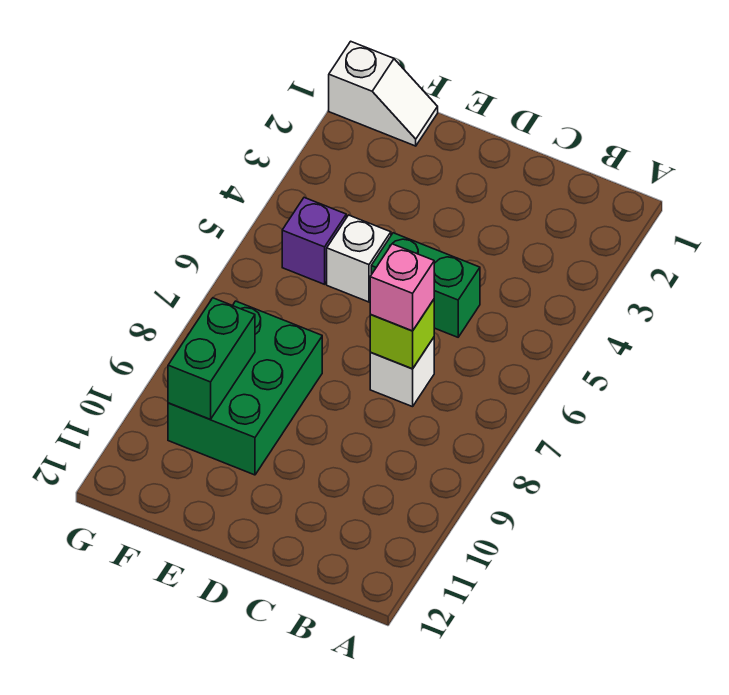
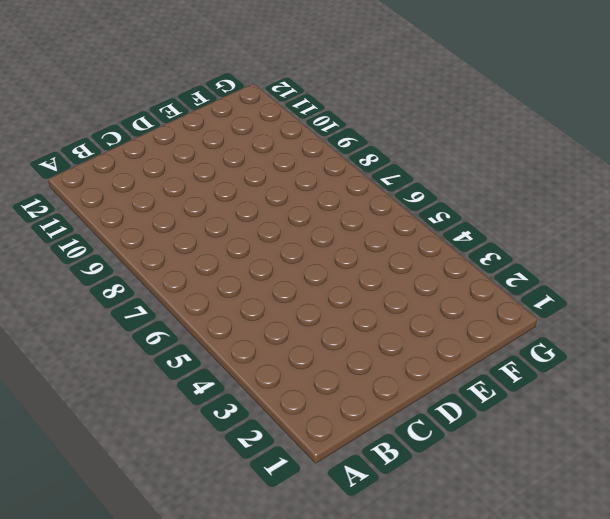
none -> green 1x2 brick [371,233,480,337]
none -> white 1x1 brick [370,338,434,407]

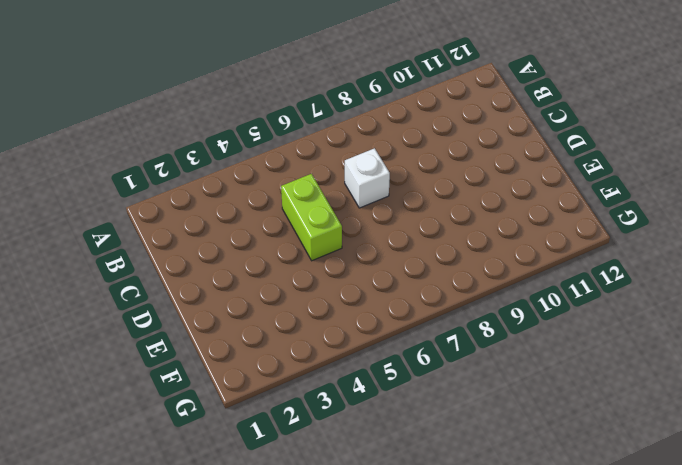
lime 1x2 brick [281,174,342,261] -> green 1x2 brick [371,233,480,337]
none -> white 1x1 brick [327,215,391,302]
none -> green 2x3 brick [168,301,322,475]

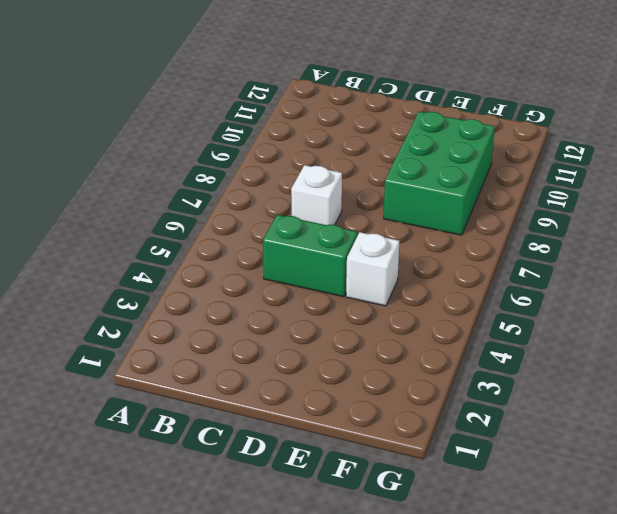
none -> white 1x2 slope [329,41,438,146]
none -> purple 1x1 brick [282,198,346,284]

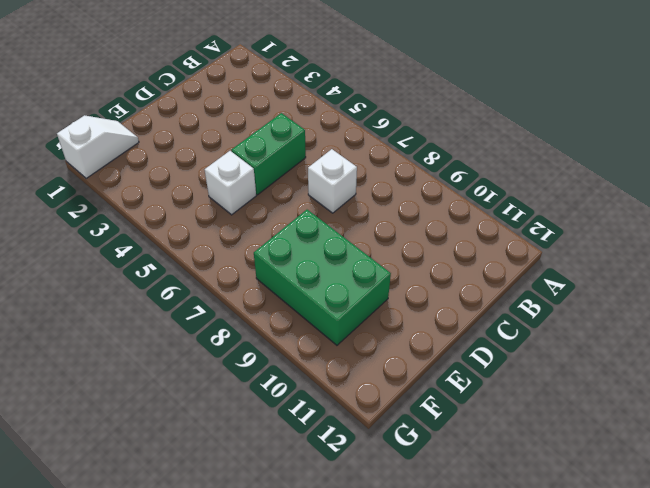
none -> purple 1x1 brick [282,198,346,284]
none -> lime 1x1 brick [370,300,434,369]

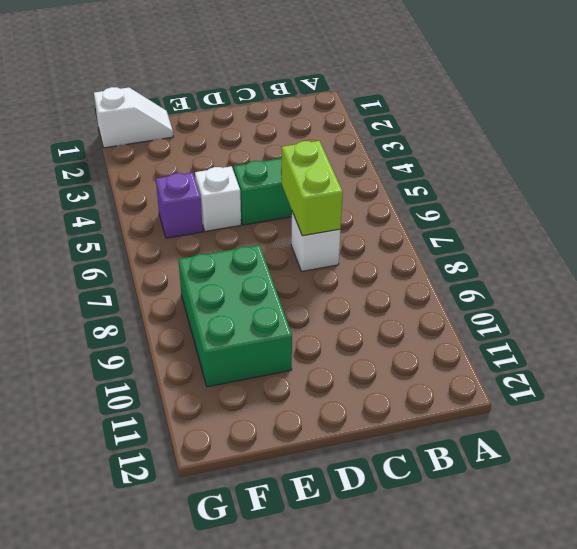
lime 1x2 brick [282,141,343,236] -> lime 1x1 brick [370,300,434,369]
none -> green 1x2 brick [168,298,255,419]
none -> pink 1x1 brick [370,244,434,331]

